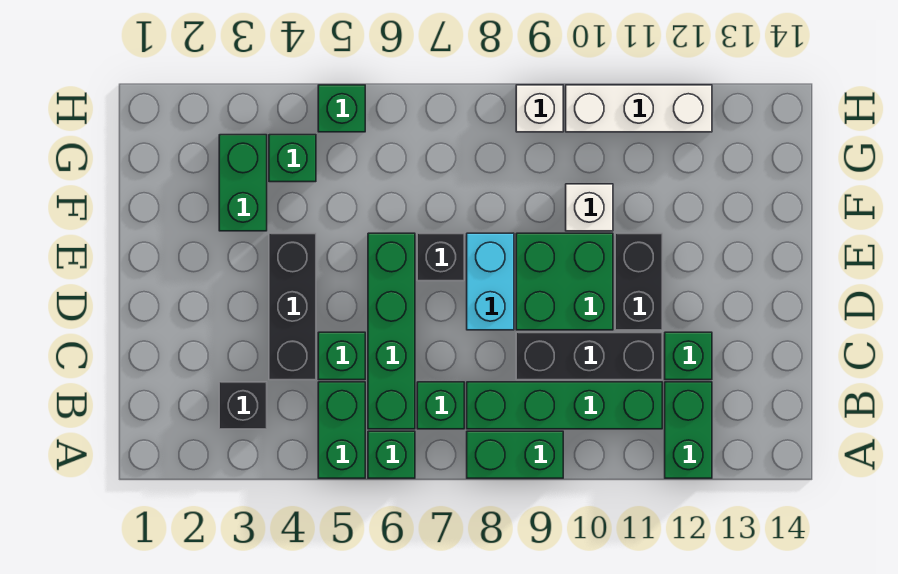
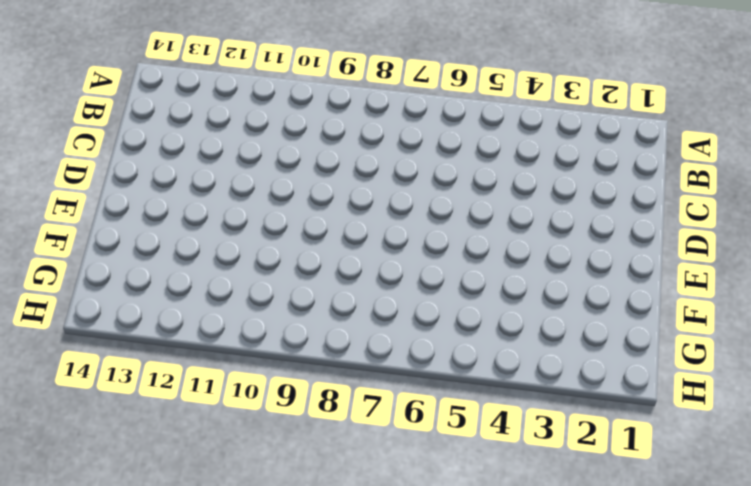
none -> green 1x2 brick [318,382,365,478]
none -> green 1x1 brick [368,431,415,478]
none -> green 1x2 brick [467,431,563,478]

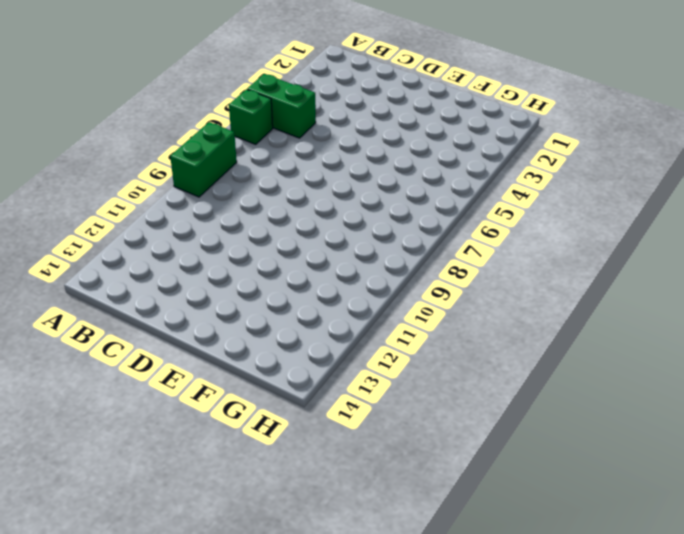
none -> green 1x2 brick [665,382,712,478]
none -> black 1x1 brick [219,382,267,429]
none -> green 1x4 brick [368,233,415,429]

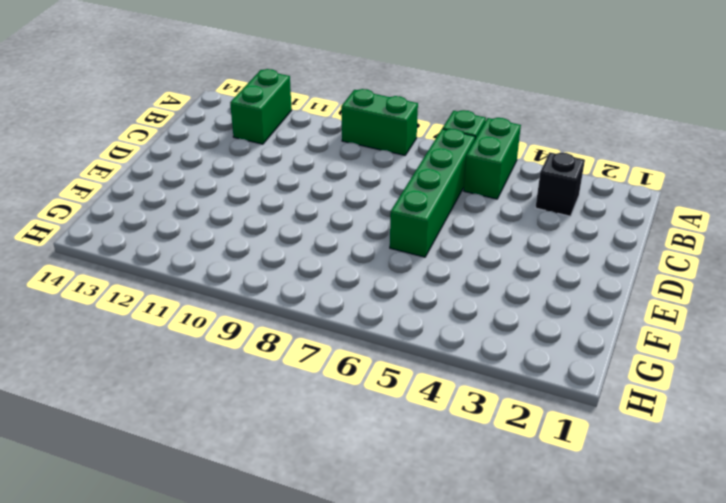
none -> green 1x1 brick [417,382,464,429]
none -> green 1x4 brick [467,382,662,429]
none -> black 1x3 brick [269,233,316,380]

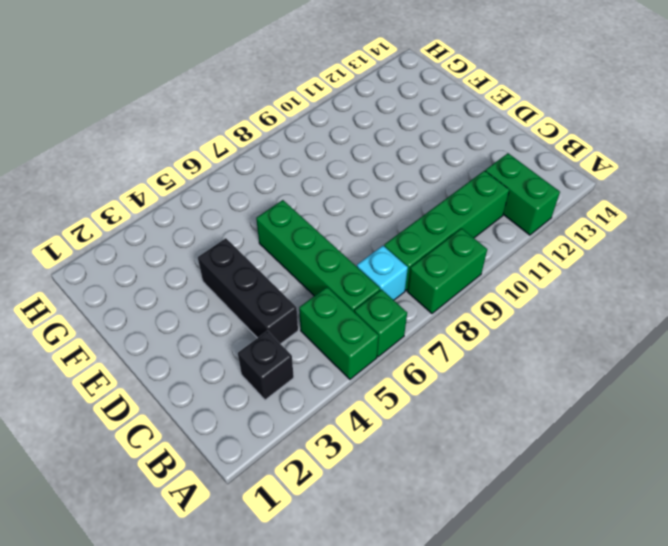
cyan 1x1 brick [357,246,408,300] -> green 1x1 brick [417,382,464,429]
none -> green 1x1 brick [318,332,365,380]
none -> black 1x3 brick [516,332,662,380]
none -> green 1x1 brick [665,332,712,380]

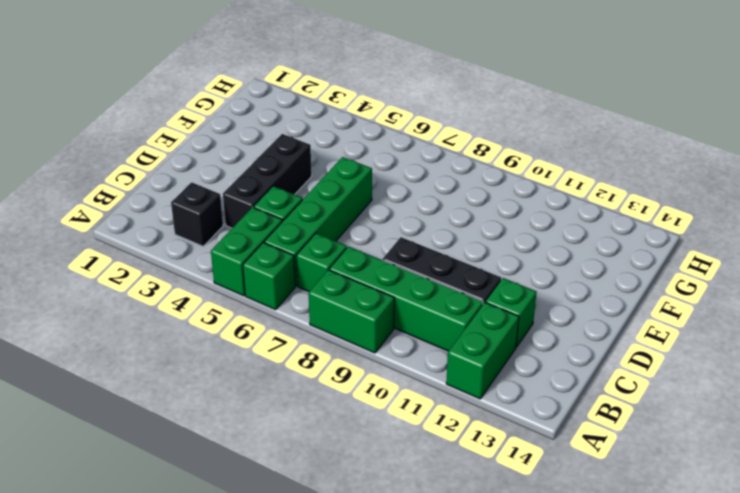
none -> cyan 1x2 brick [467,233,514,330]
none -> green 2x2 brick [516,233,613,330]
none -> black 1x2 brick [615,233,662,330]

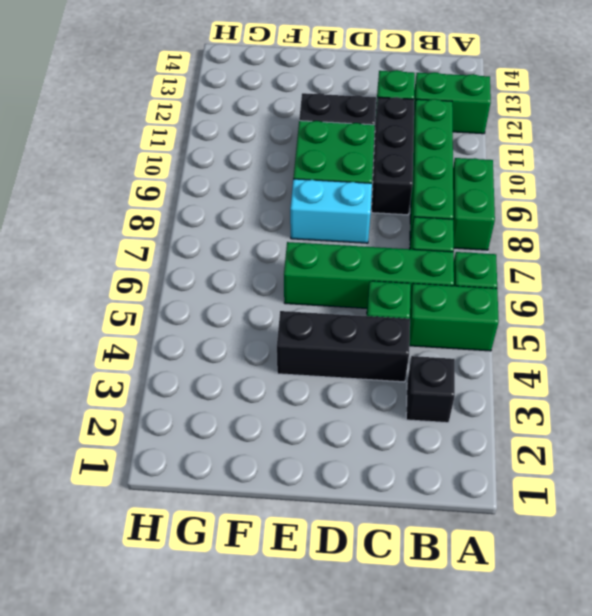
none -> black 1x1 brick [417,233,464,281]
none -> green 1x2 brick [219,135,267,231]
none -> white 1x1 brick [566,184,613,231]

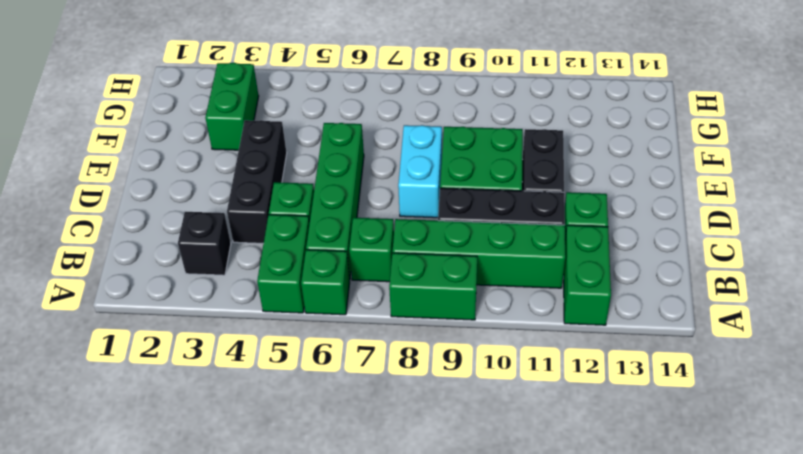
none -> black 1x1 brick [417,233,464,281]
none -> white 1x1 brick [566,184,613,231]
none -> green 1x1 brick [269,135,316,182]

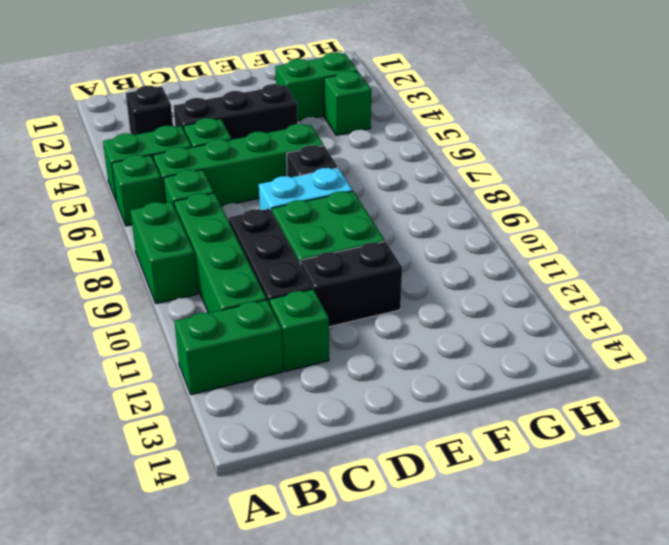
none -> white 1x1 brick [566,184,613,231]
none -> green 1x1 brick [318,85,365,132]
none -> white 1x1 brick [516,85,563,132]

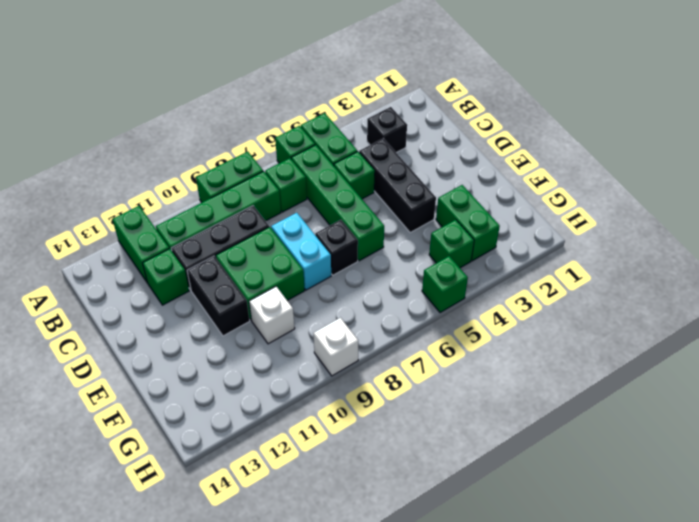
none -> white 1x3 brick [566,85,712,132]

